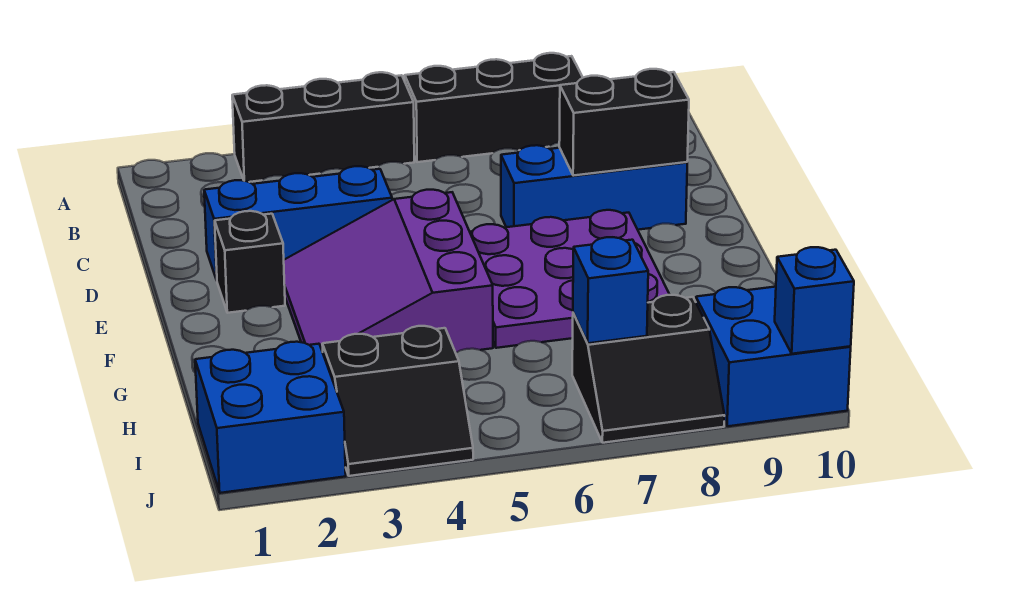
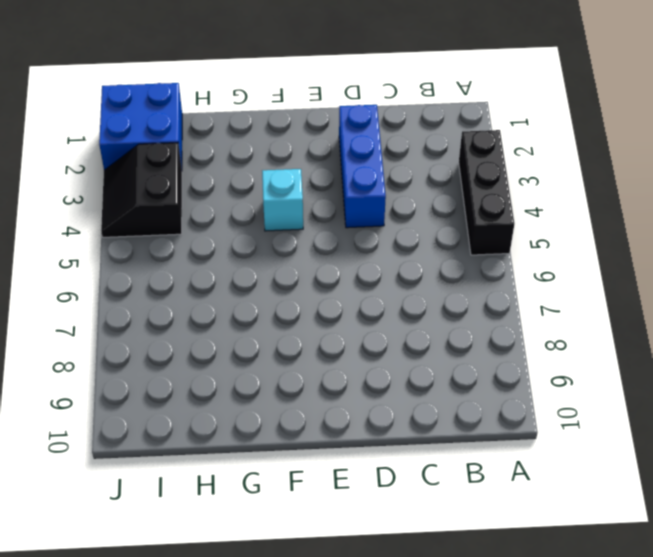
cyan 1x1 brick [262,169,303,231] -> purple 3x3 slope [284,190,493,353]
none -> black 1x3 brick [405,53,583,162]
none -> blue 1x3 brick [501,145,687,230]
none -> black 1x1 brick [215,211,285,313]

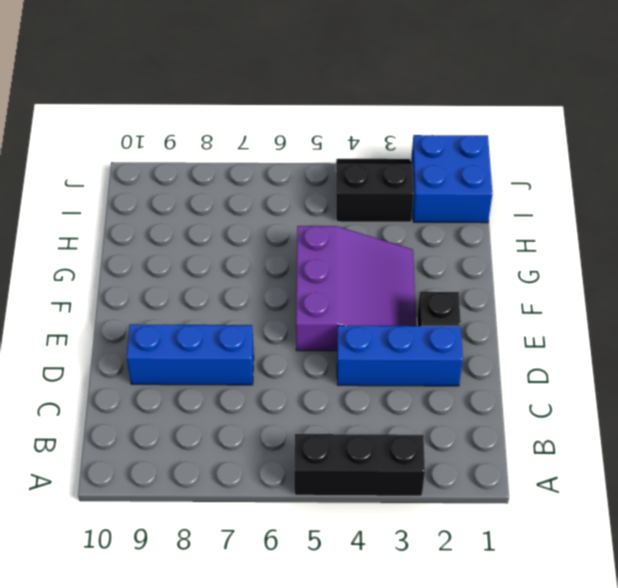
none -> black 1x3 brick [405,53,583,162]
none -> purple 3x3 plate [470,210,670,348]
none -> black 2x2 slope [572,295,725,443]

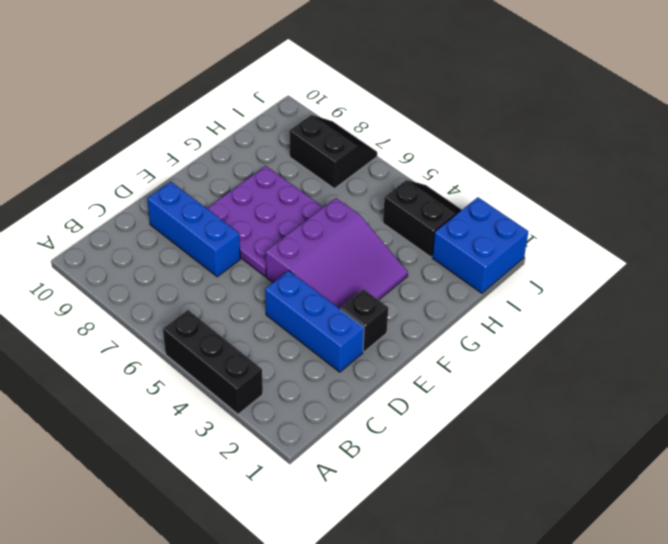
none -> black 1x3 brick [405,53,583,162]
none -> blue 2x2 brick [696,287,851,426]
none -> black 1x2 brick [559,69,689,176]

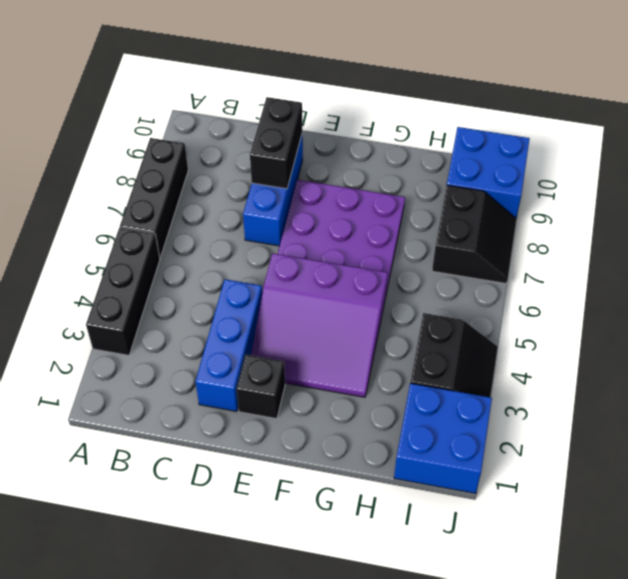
none -> blue 1x1 brick [573,237,648,343]
none -> blue 1x1 brick [775,247,854,354]

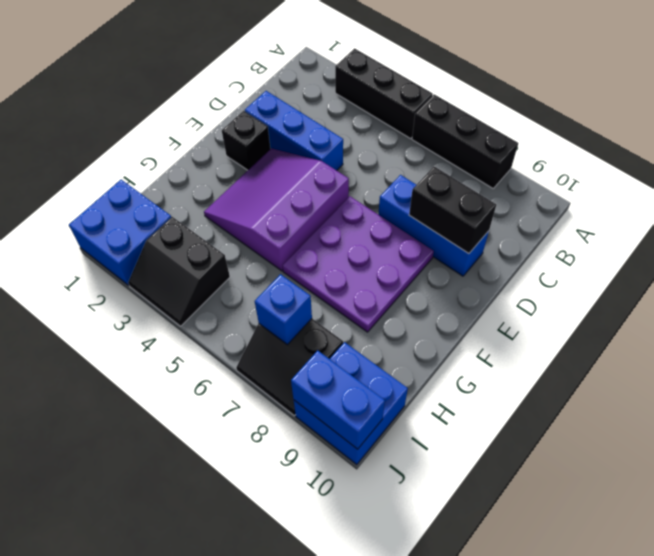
blue 1x2 brick [291,350,385,449] -> blue 1x1 brick [775,247,854,354]

